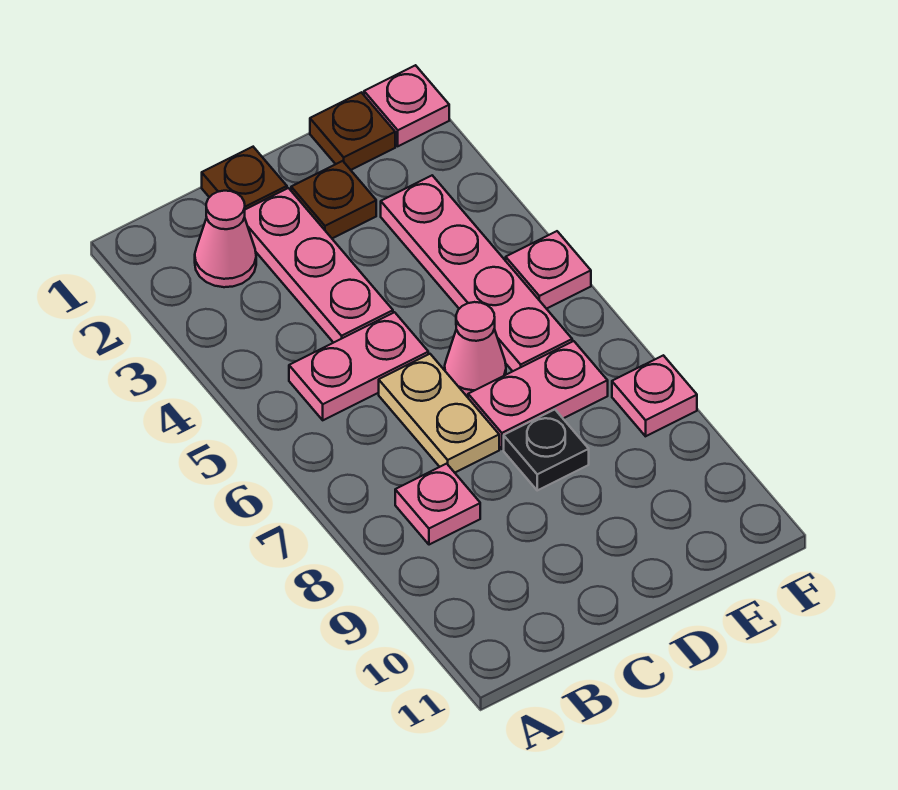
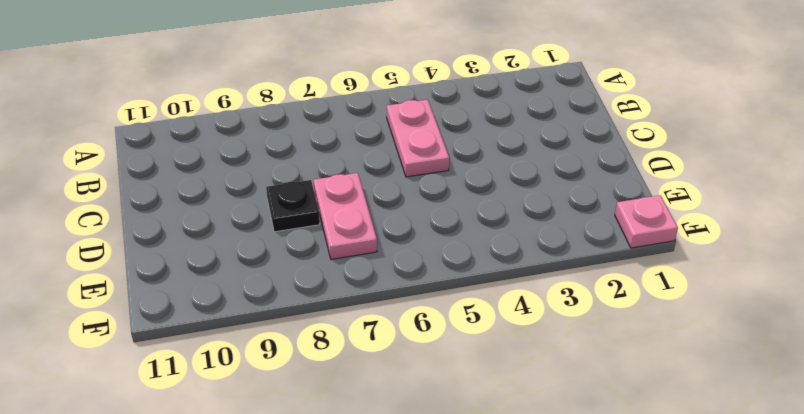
none -> pink 1x1 cone [195,191,256,287]
none -> pink 1x1 plate [395,464,480,545]
none -> brown 1x1 plate [202,147,287,209]

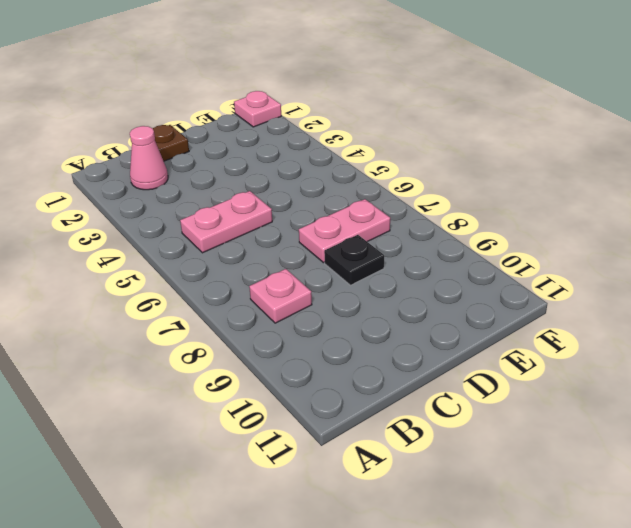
none -> pink 1x3 plate [245,188,393,343]
none -> tan 1x2 plate [379,354,499,473]
none -> brown 1x1 plate [291,161,376,238]

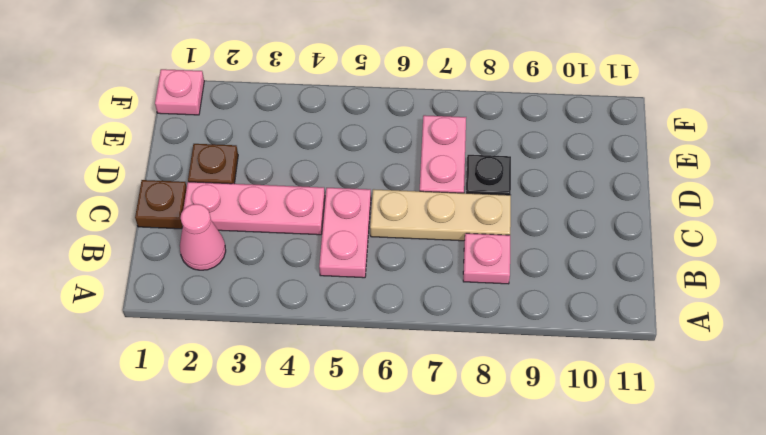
tan 1x3 plate [370,189,511,241] -> tan 1x2 plate [379,354,499,473]
none -> pink 1x1 cone [445,302,506,397]
none -> brown 1x1 plate [310,92,395,170]
none -> pink 1x4 plate [381,175,572,371]

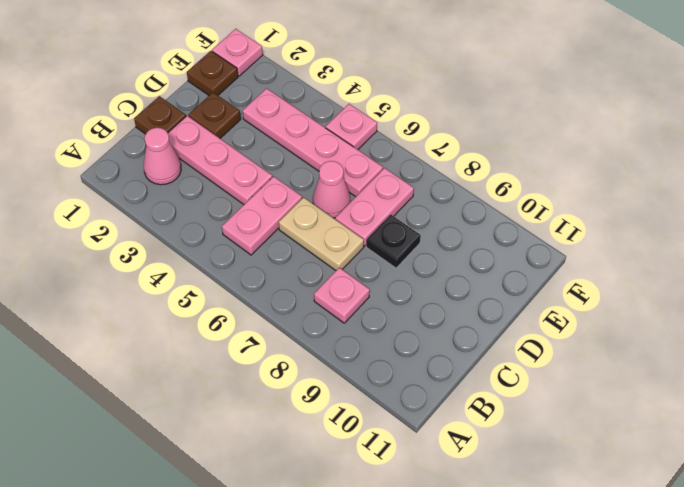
none -> pink 1x1 plate [612,355,697,436]

